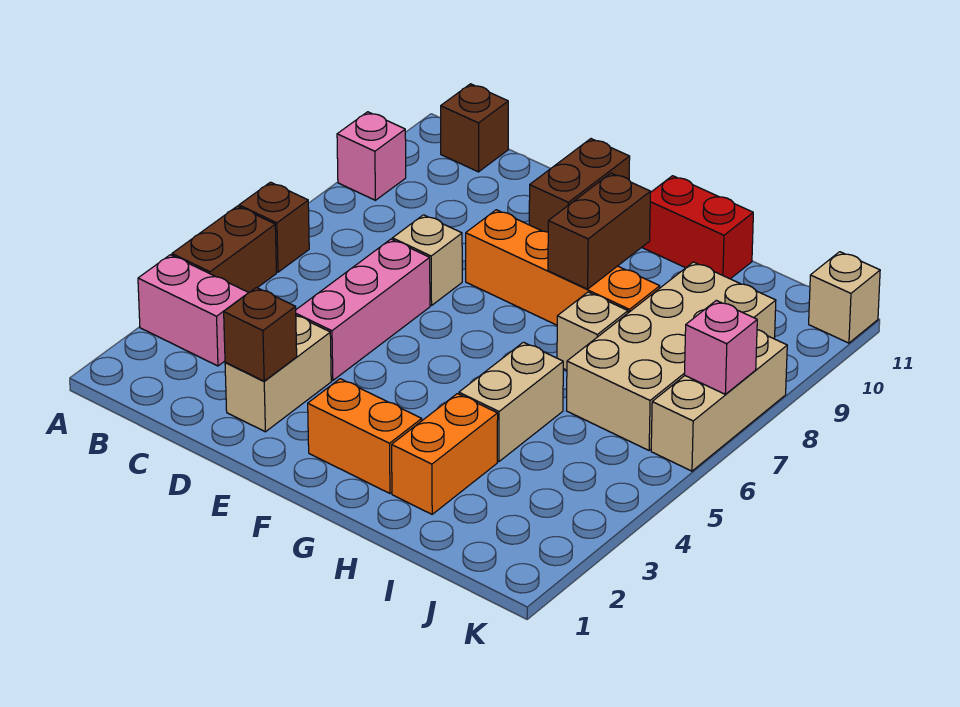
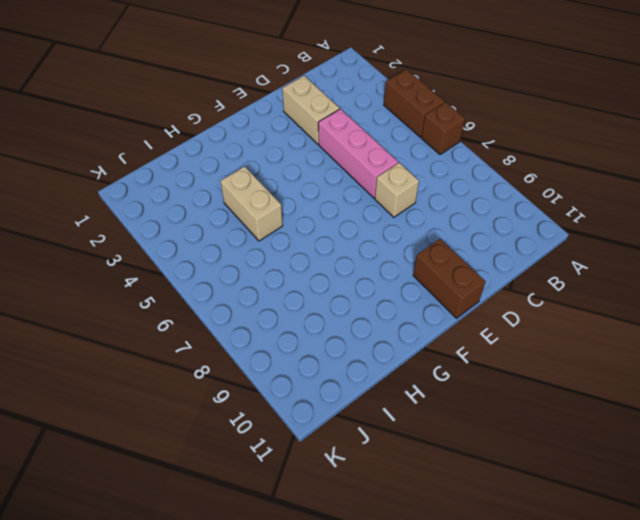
none -> pink 1x2 brick [138,255,248,366]
none -> pink 1x1 brick [337,112,406,200]
none -> brown 1x1 brick [441,84,508,172]

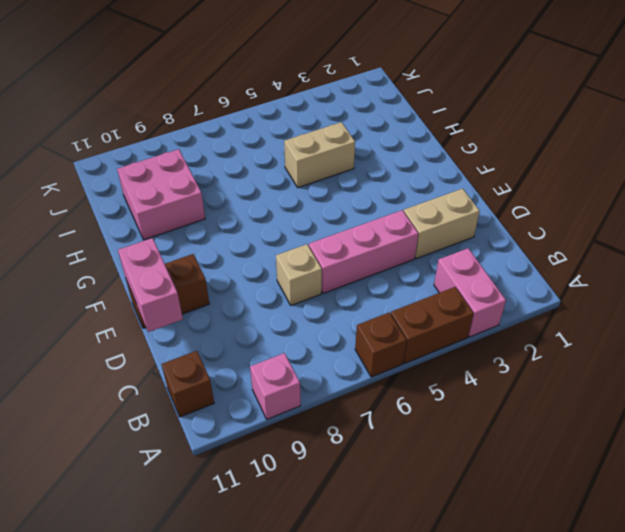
pink 1x2 brick [118,238,183,332] -> none
pink 2x2 brick [117,149,205,240] -> tan 2x4 brick [567,262,776,450]
none -> orange 1x4 brick [466,210,660,325]
none -> orange 1x2 brick [308,379,422,493]
none -> red 1x2 brick [642,176,753,279]

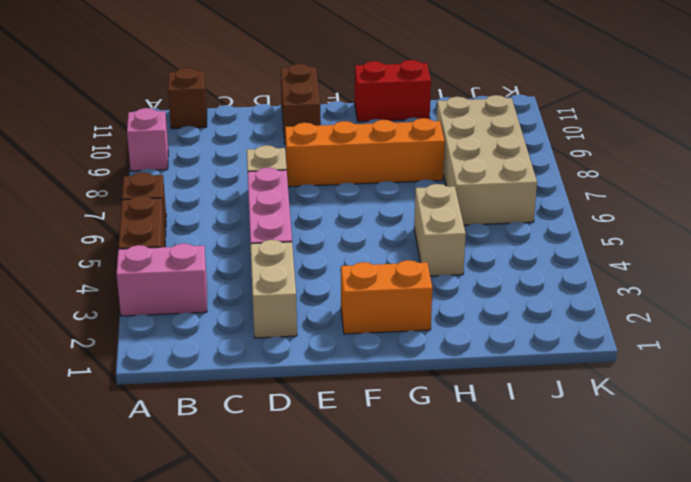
none -> orange 1x2 brick [392,394,498,514]
none -> tan 1x1 brick [557,292,628,370]
none -> tan 1x3 brick [651,330,787,471]

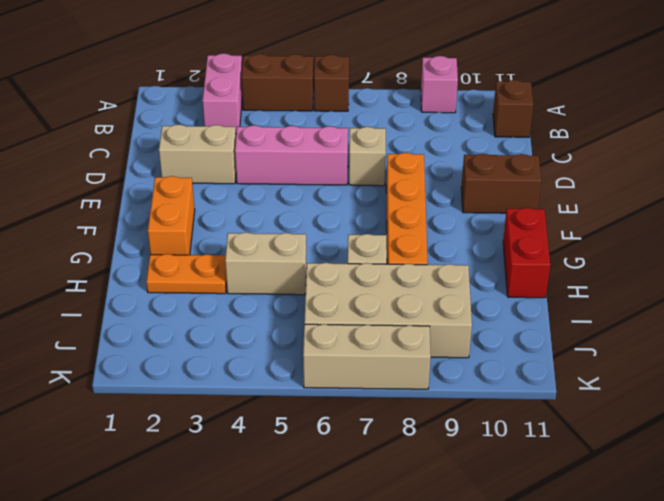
orange 1x2 plate [146,254,227,294] -> orange 1x2 brick [392,394,498,514]
none -> tan 1x1 brick [809,252,880,343]
none -> brown 1x1 brick [224,288,297,381]
none -> brown 1x2 brick [548,173,651,289]

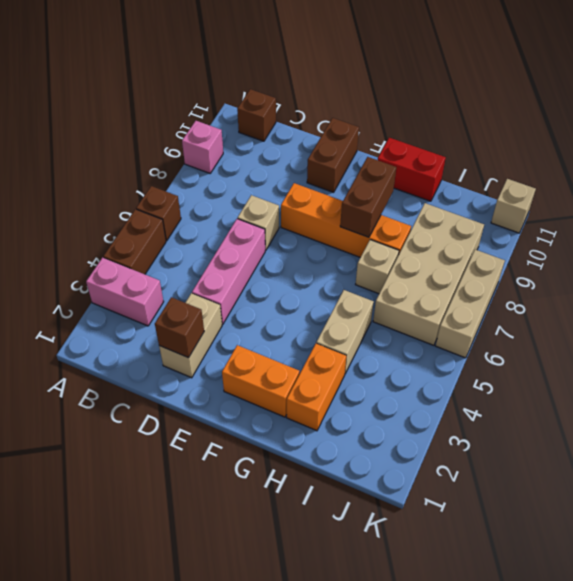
none -> pink 1x1 brick [685,300,757,394]

